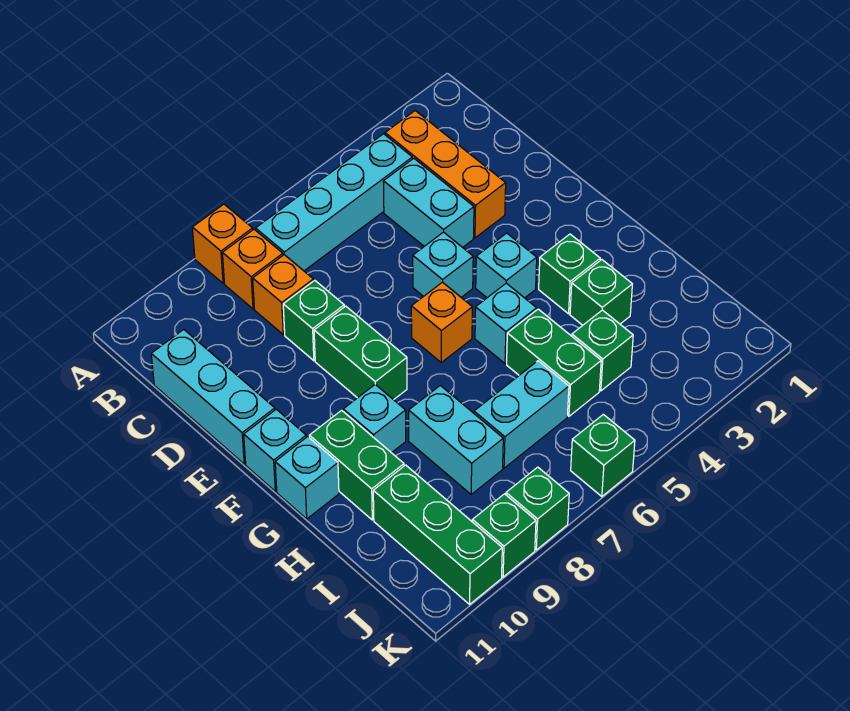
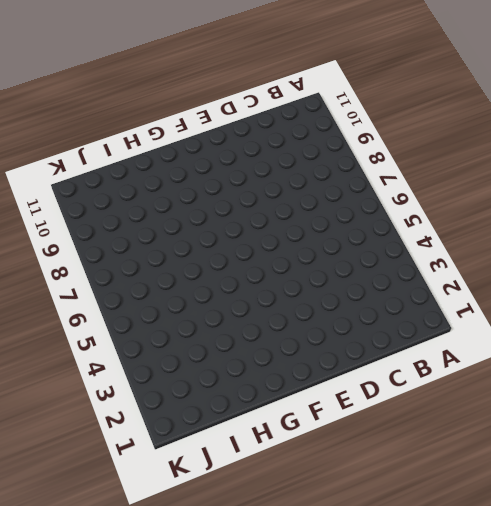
none -> orange 1x1 brick [192,204,253,283]
none -> orange 1x3 brick [385,111,506,238]
none -> cyan 1x4 brick [256,134,412,271]

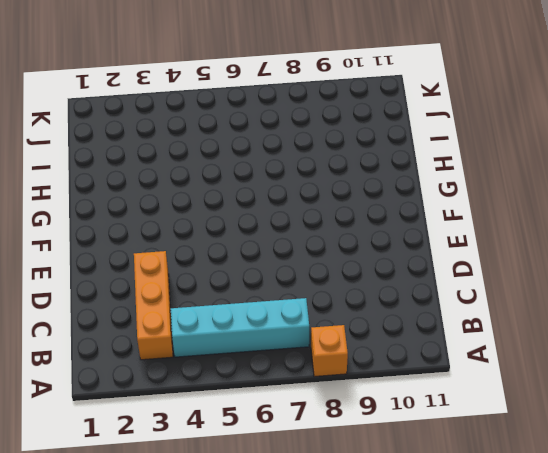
none -> orange 1x1 brick [222,229,283,309]
none -> cyan 1x2 brick [383,158,474,247]
none -> orange 1x1 brick [253,255,313,335]

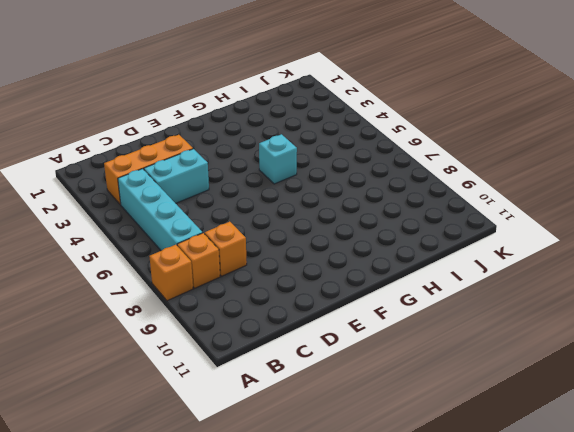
none -> cyan 1x3 brick [151,329,275,464]
none -> green 1x1 brick [283,280,344,361]
none -> cyan 1x1 brick [413,232,473,297]

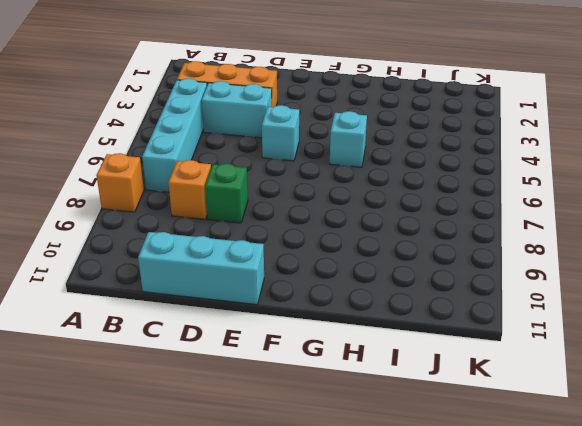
none -> orange 1x1 brick [222,229,283,309]
none -> green 1x2 brick [314,306,407,400]
none -> cyan 1x1 brick [476,233,537,298]

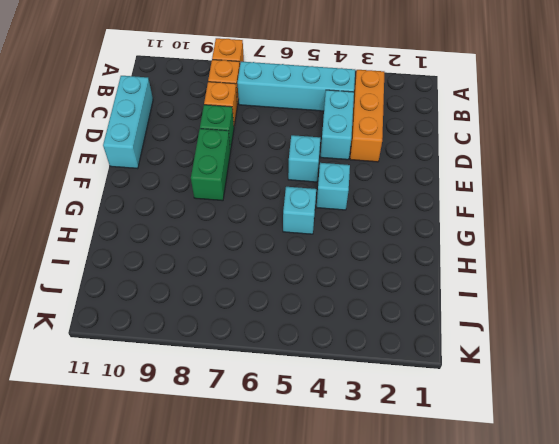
none -> orange 1x1 brick [411,282,472,362]
none -> cyan 1x1 brick [244,409,306,491]
none -> green 1x1 brick [539,234,600,314]

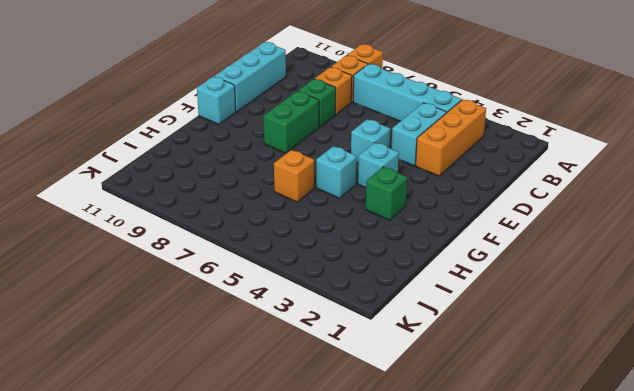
orange 1x1 brick [274,150,314,202] -> orange 1x1 brick moved to [411,282,472,362]
none -> cyan 1x1 brick [343,385,406,453]
none -> green 1x2 brick [309,410,404,520]
none -> cyan 1x1 brick [275,437,339,519]

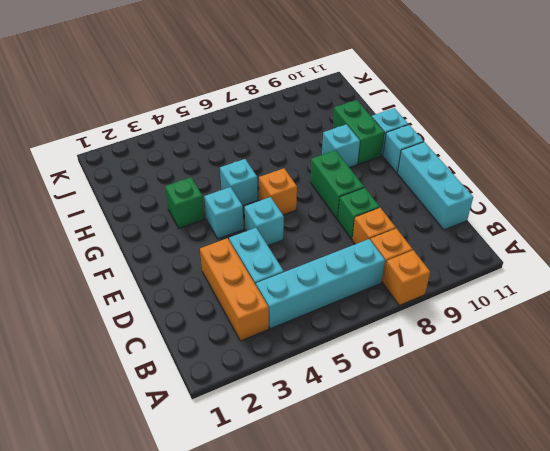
none -> green 1x1 brick [570,260,632,325]
none -> green 1x2 brick [507,309,601,416]
none -> cyan 1x2 brick [409,385,503,494]

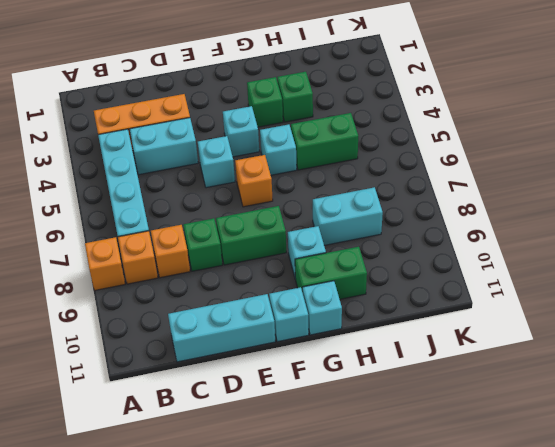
none -> green 1x1 brick [572,310,633,391]
none -> cyan 1x2 brick [474,361,569,468]
none -> green 1x3 brick [373,465,502,604]

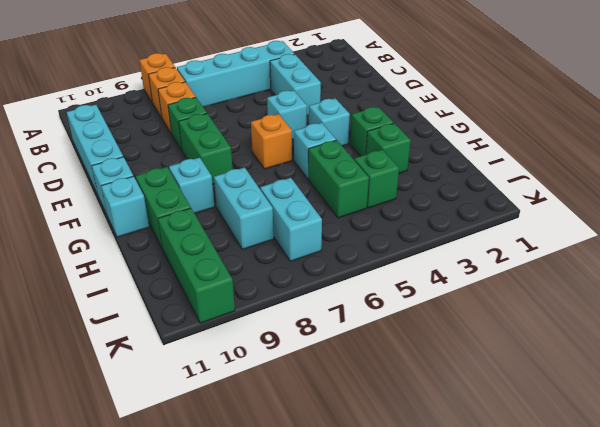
cyan 1x2 brick [260,178,322,261] -> cyan 1x2 brick turned to [474,361,569,468]
none -> orange 1x3 brick [385,111,506,238]
none -> green 1x1 brick [571,414,635,497]
none -> green 1x1 brick [506,467,569,550]

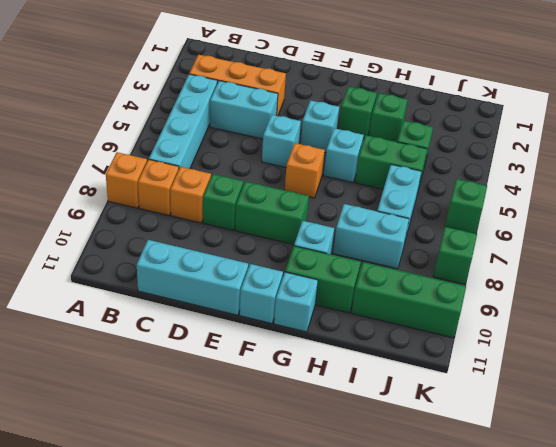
none -> green 1x1 brick [472,494,536,577]

